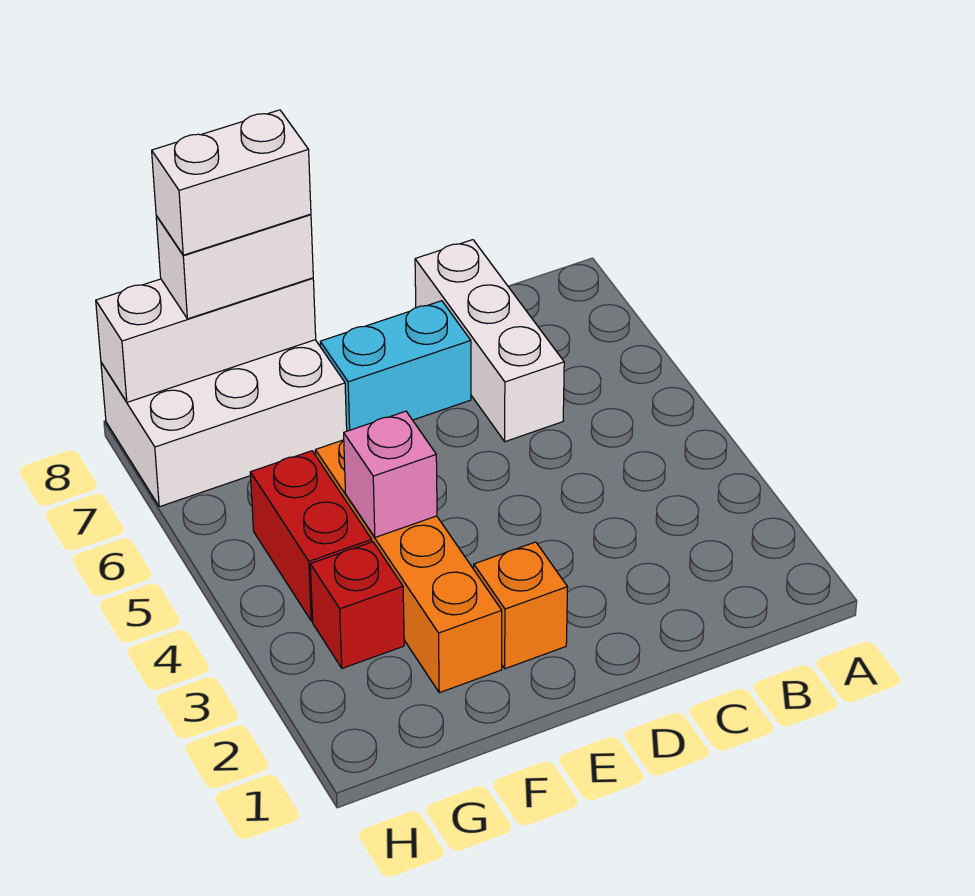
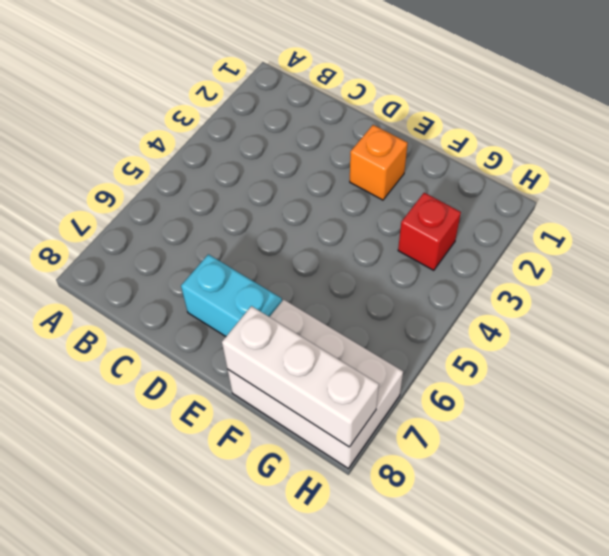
none -> white 1x3 brick [415,240,564,442]
none -> orange 1x4 brick [315,440,502,693]

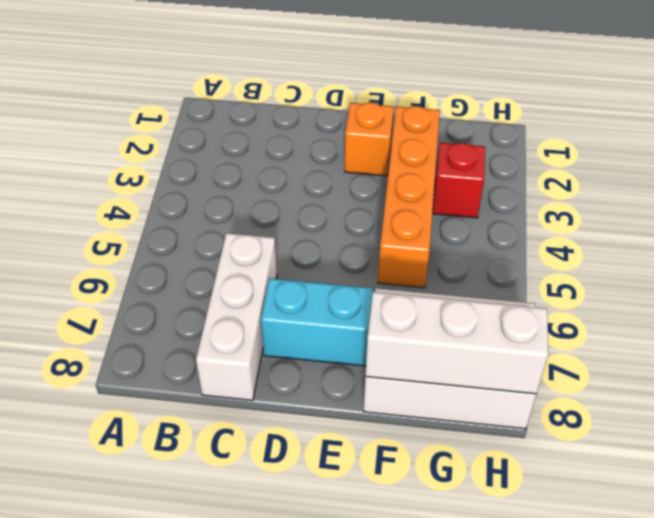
none -> red 1x2 brick [250,451,372,621]
none -> pink 1x1 brick [344,411,437,537]

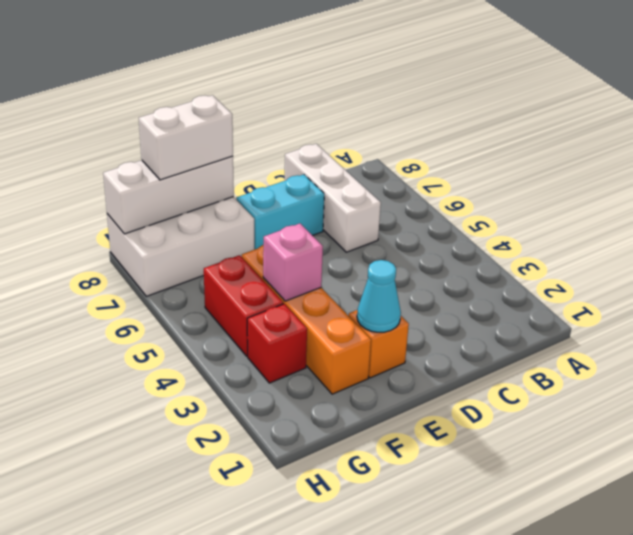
cyan 1x1 cone [357,260,401,332] -> none
none -> white 1x2 brick [152,110,311,255]

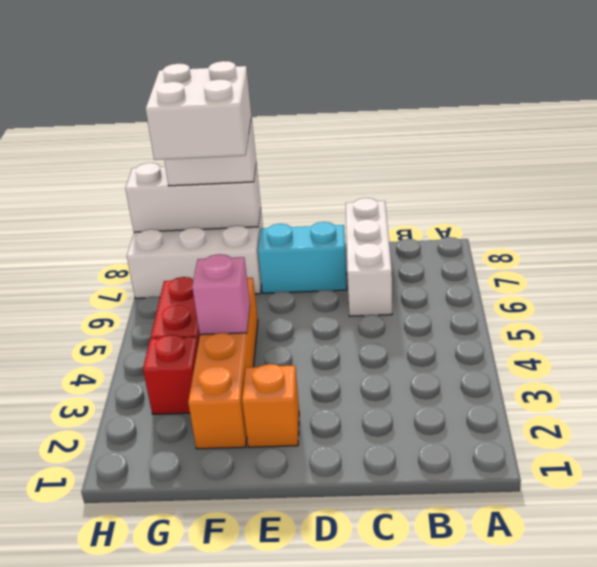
white 2x2 brick [146,61,251,160] -> white 1x2 brick [152,110,311,255]

